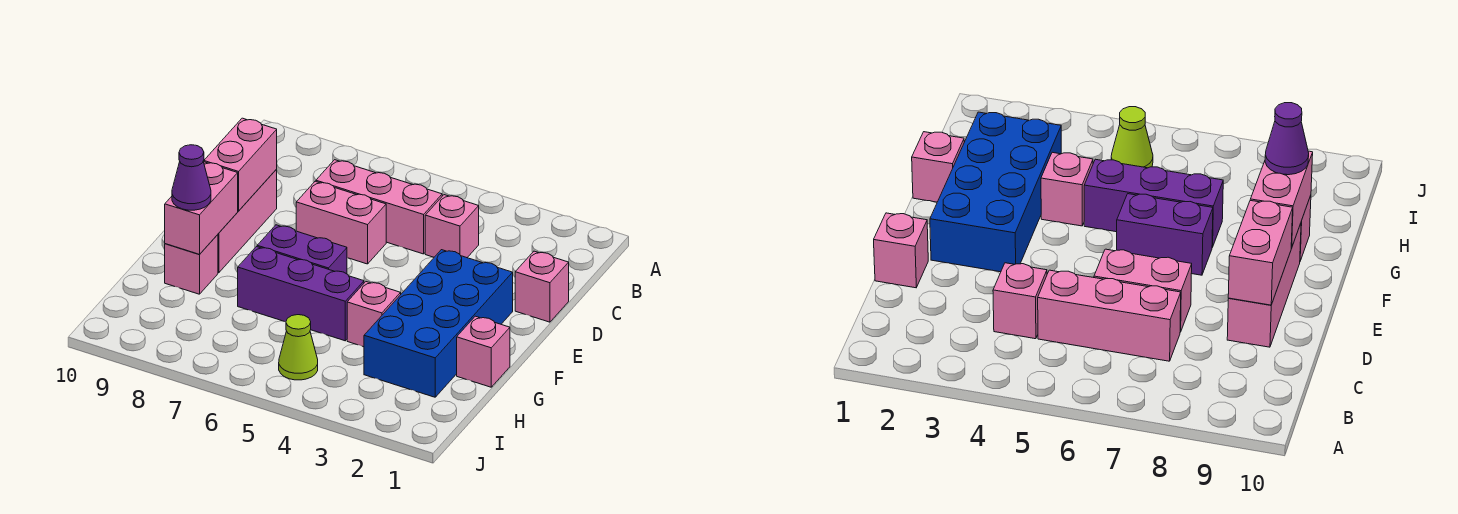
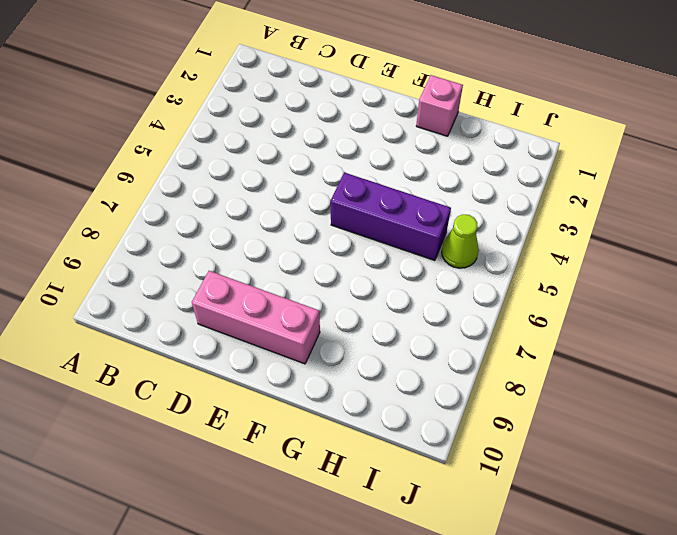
purple 1x3 brick [331,172,451,261] -> purple 1x3 brick turned to [238,247,364,341]
none -> pink 1x1 brick [425,195,479,258]
none -> pink 1x3 brick [316,160,442,254]
none -> pink 1x1 brick [515,251,569,322]

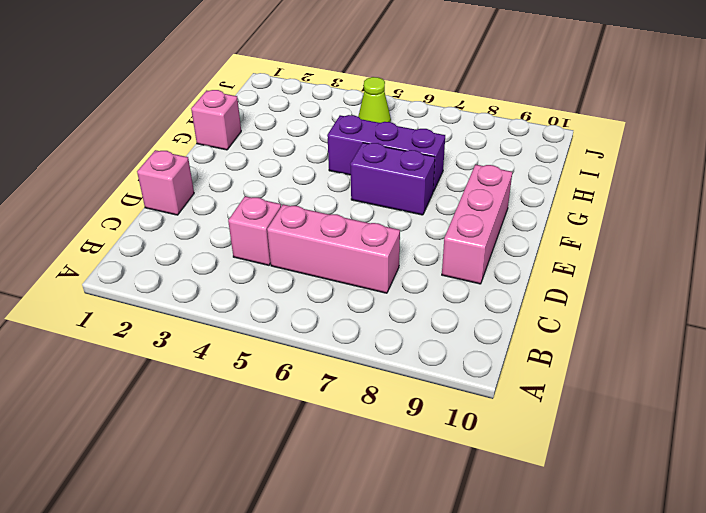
none -> pink 1x2 brick [296,181,386,264]
none -> blue 2x4 brick [364,250,513,397]
none -> pink 1x1 brick [347,282,401,347]

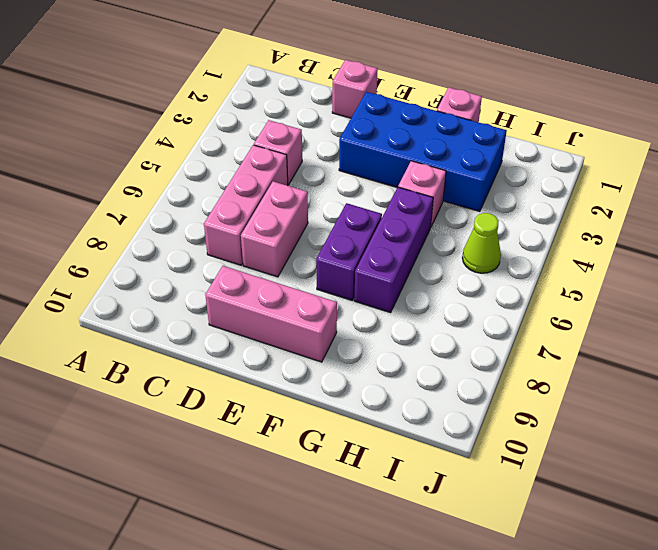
none -> pink 1x1 brick [165,235,218,294]
none -> pink 1x2 brick [204,118,277,211]
none -> pink 1x2 brick [165,162,238,254]

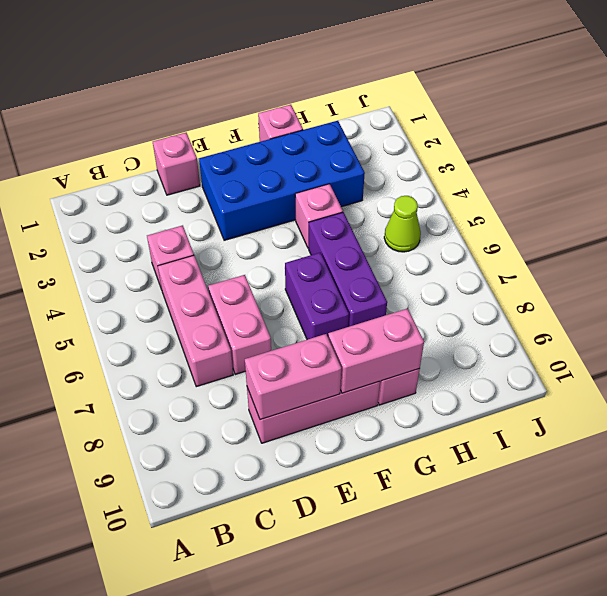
none -> purple 1x1 cone [172,145,211,210]

